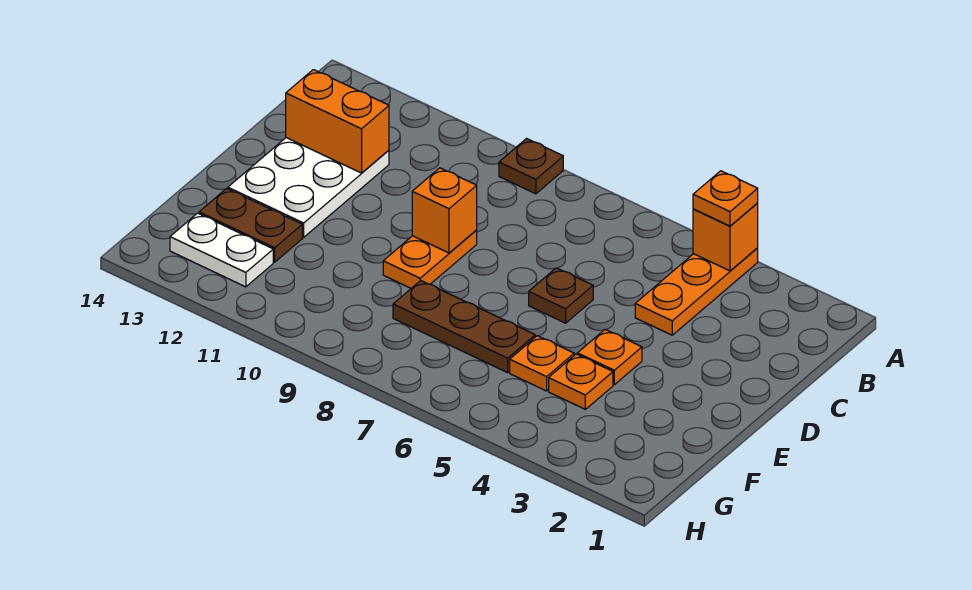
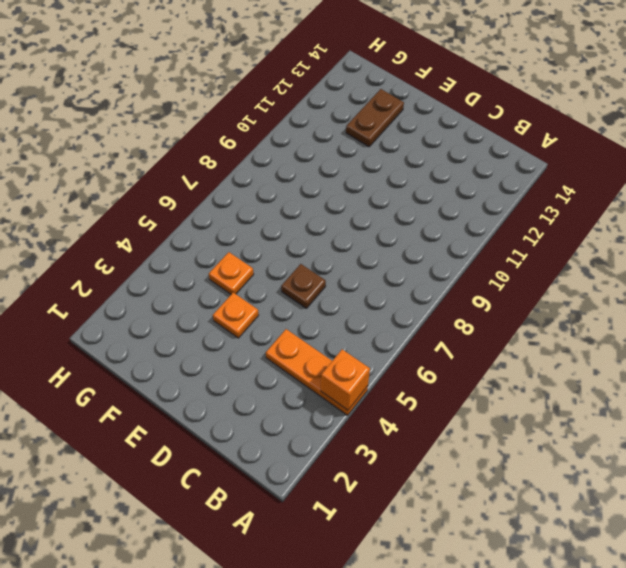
none -> brown 1x1 plate [499,139,563,194]
none -> white 2x3 plate [228,138,389,237]
none -> orange 1x2 plate [383,230,477,288]

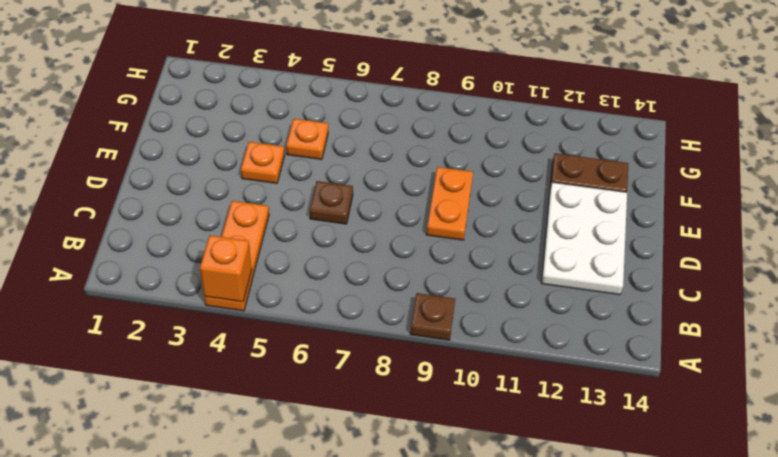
none -> orange 1x1 plate [549,354,613,409]
none -> brown 1x3 plate [393,281,535,372]
none -> white 1x2 plate [170,213,273,287]

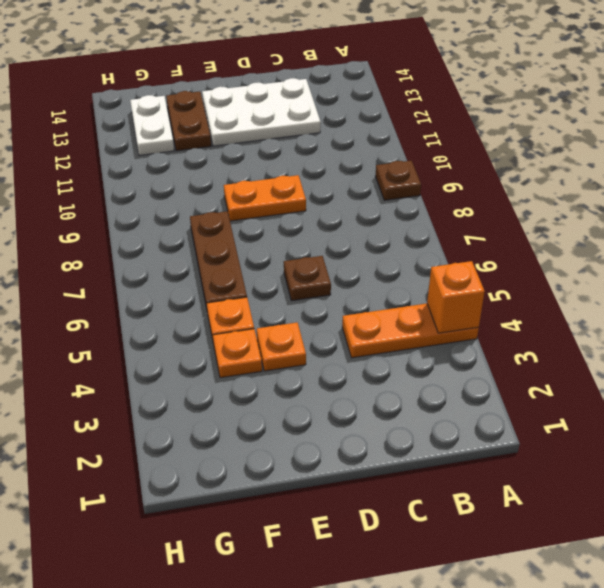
none -> orange 1x2 brick [286,70,389,173]
none -> orange 1x1 brick [412,168,477,253]
none -> orange 1x1 plate [693,171,758,226]

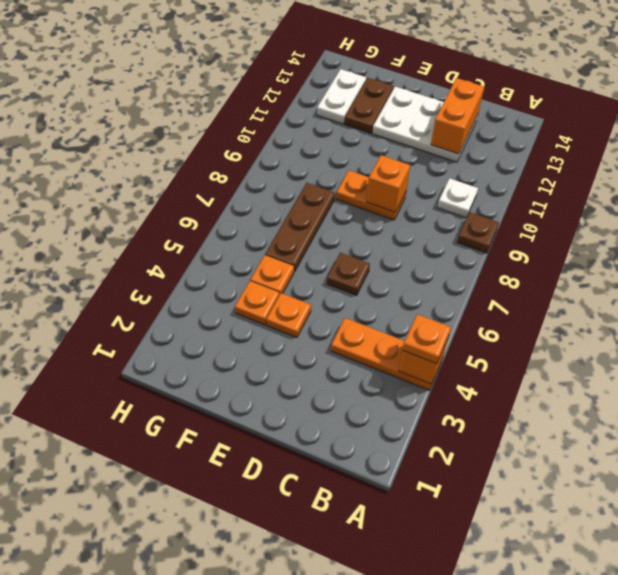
white 1x1 plate [437,178,478,218] -> none

